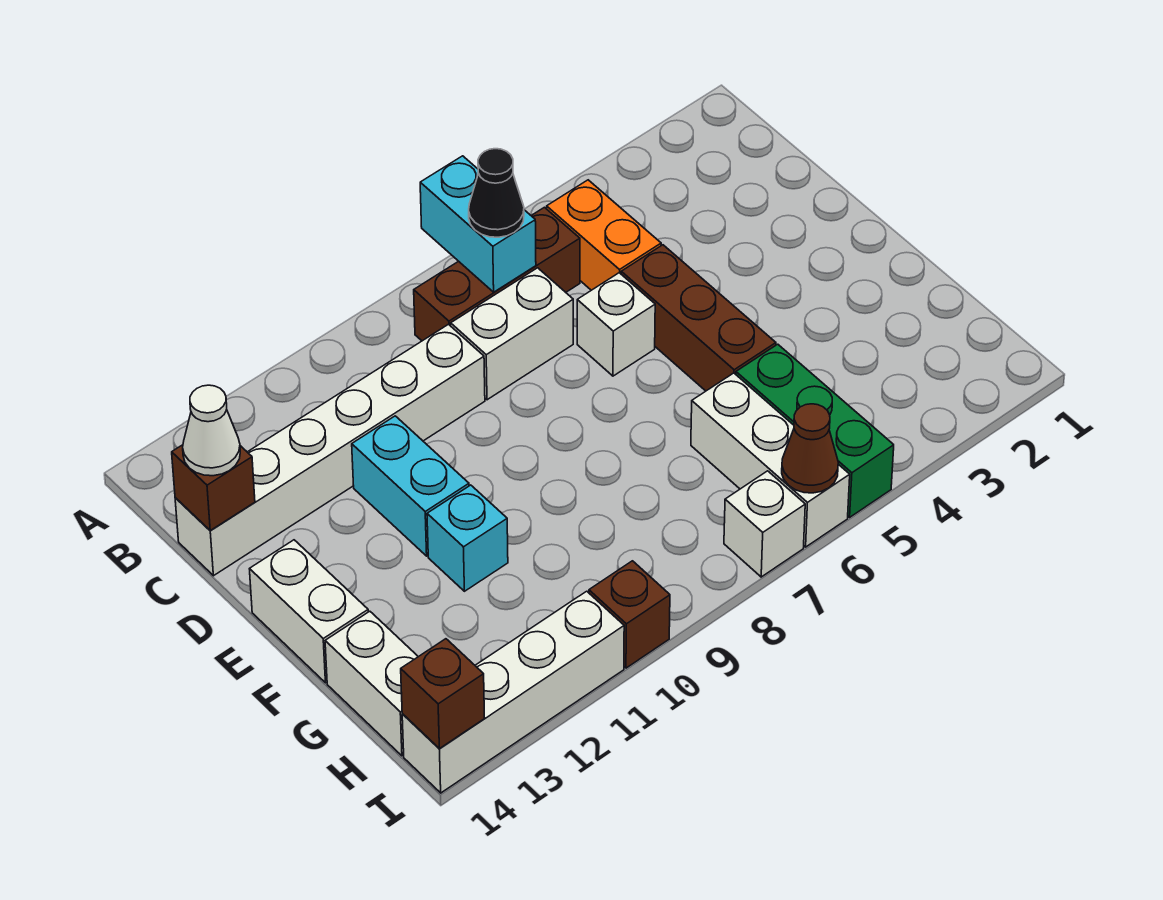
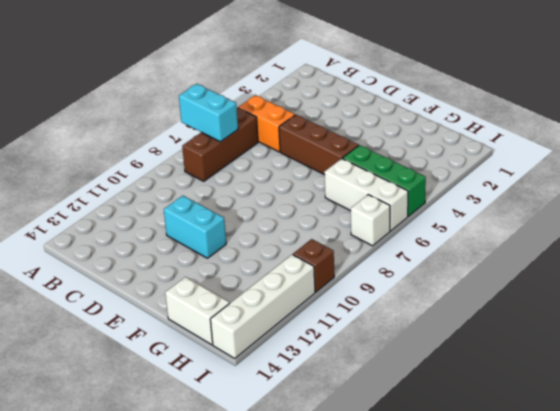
none -> white 1x2 brick [451,268,573,400]
none -> white 1x6 brick [175,324,485,576]
none -> white 1x1 brick [577,273,655,376]

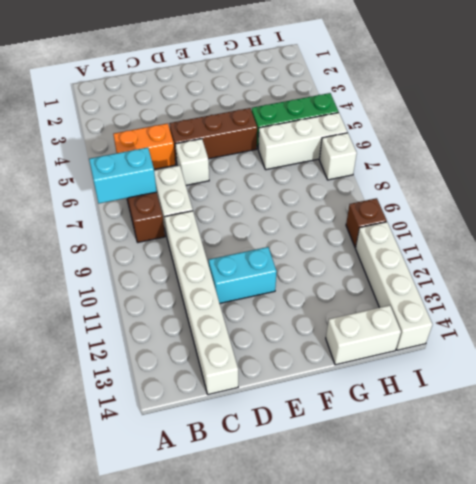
none -> white 1x2 brick [250,540,368,683]
none -> cyan 1x1 brick [427,485,508,591]
none -> brown 1x1 brick [172,445,255,530]

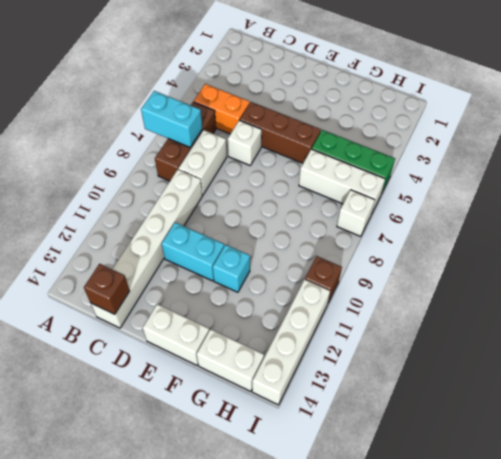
none -> brown 1x1 cone [782,404,838,493]
none -> brown 1x1 brick [401,639,485,749]
none -> black 1x1 cone [469,149,524,237]

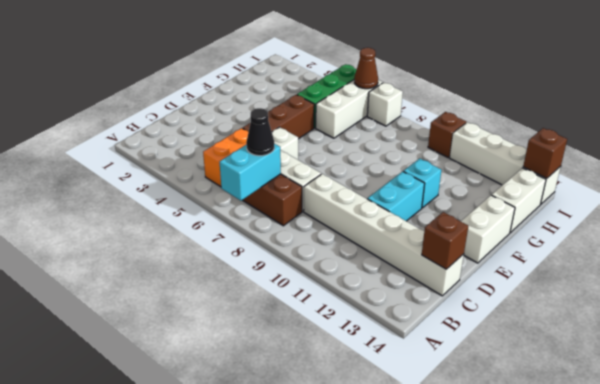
none -> white 1x1 cone [183,385,240,476]

